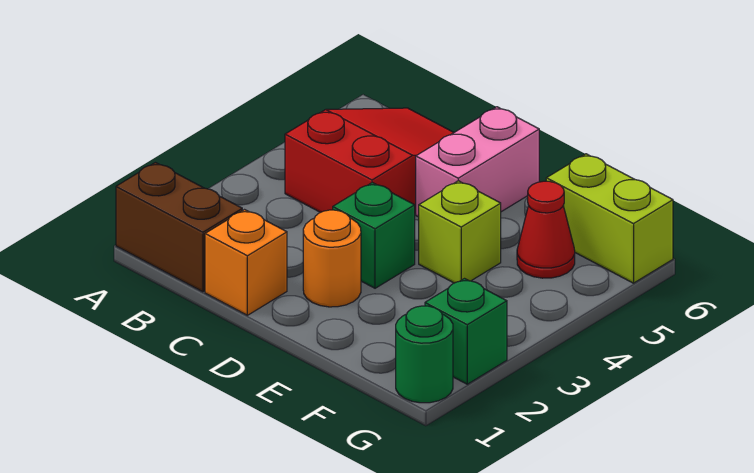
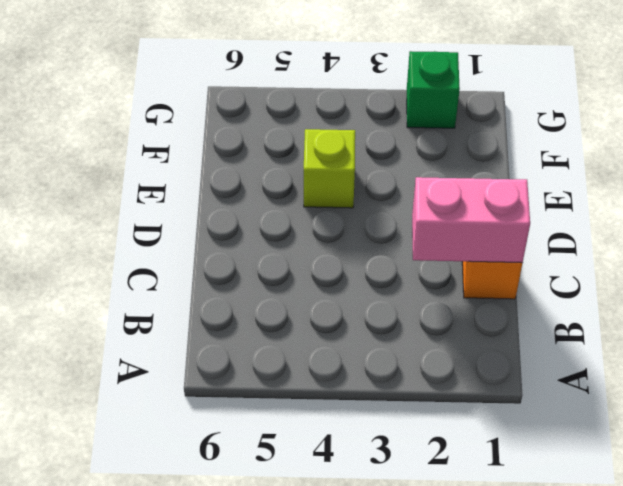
pink 1x2 brick [412,177,530,263] -> pink 1x2 brick moved to [416,107,539,217]
none -> brown 1x2 brick [116,163,242,292]
none -> red 2x3 slope [285,108,454,213]

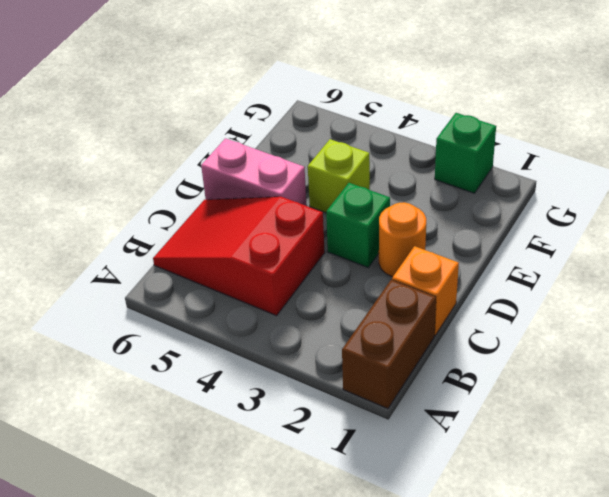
none -> red 1x1 cone [517,181,575,278]
none -> lime 1x2 brick [546,154,673,283]

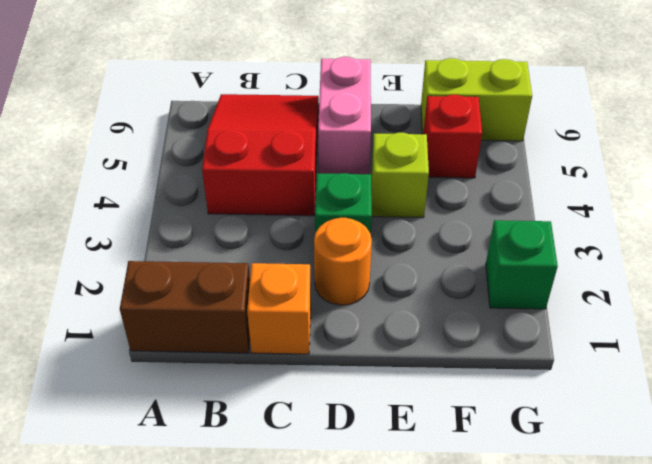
red 1x1 brick [423,95,482,178] -> red 1x1 cone [517,181,575,278]
none -> green 1x1 round brick [396,306,453,403]

